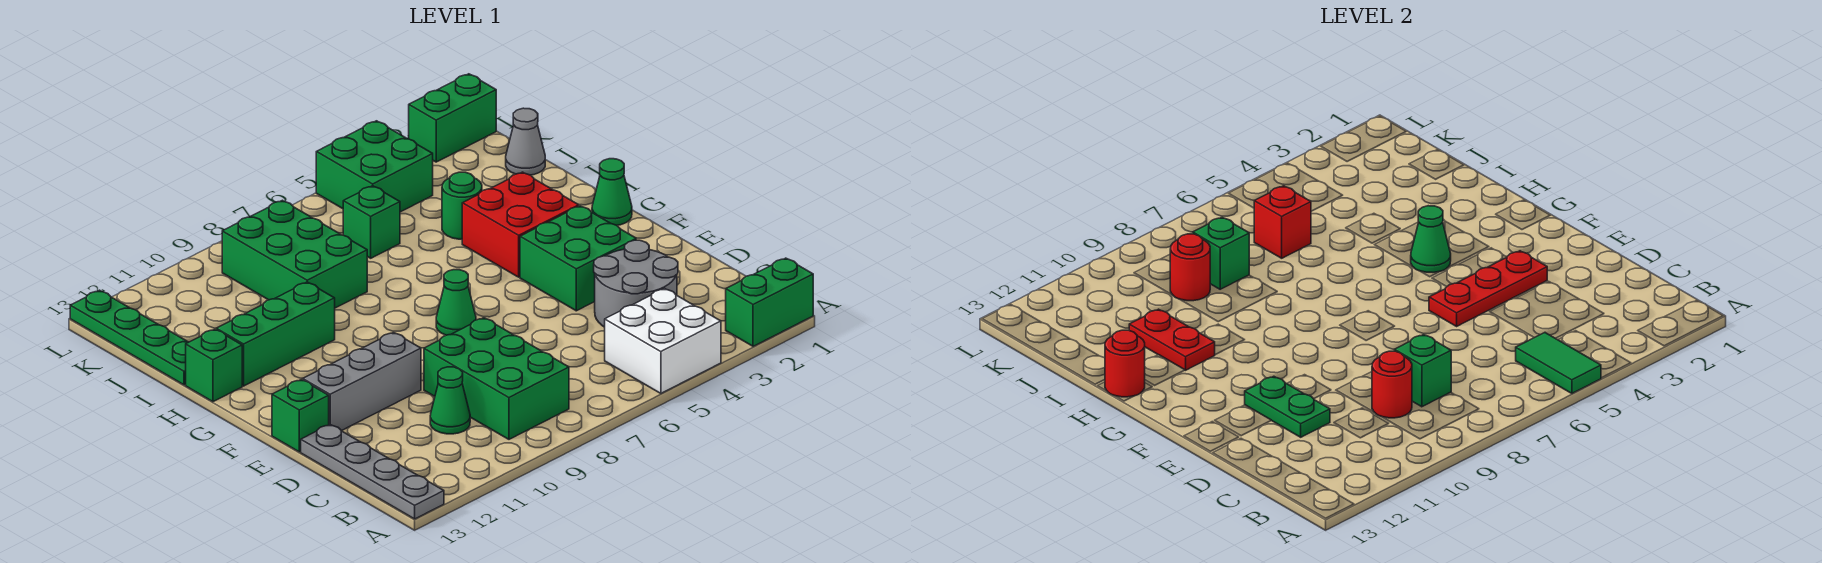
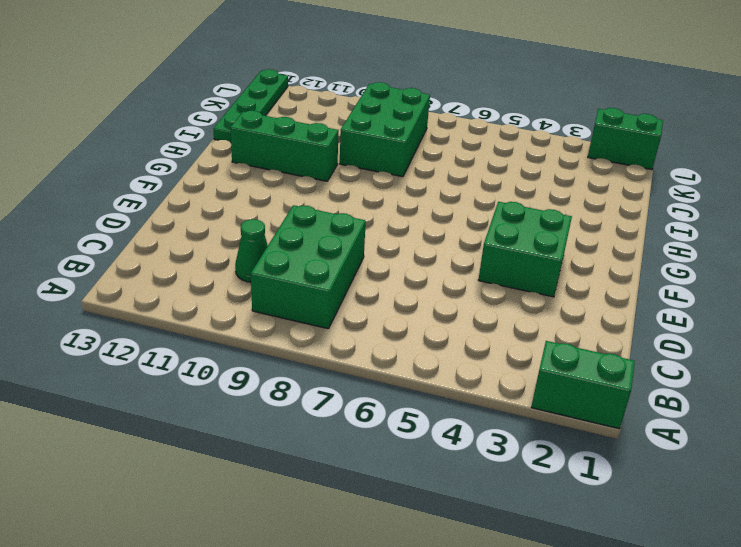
none -> white 2x2 brick [605,288,721,393]
none -> grey 1x4 plate [301,425,444,519]
none -> grey 2x2 round brick [594,240,678,327]
none -> grey 1x3 brick [303,332,421,431]

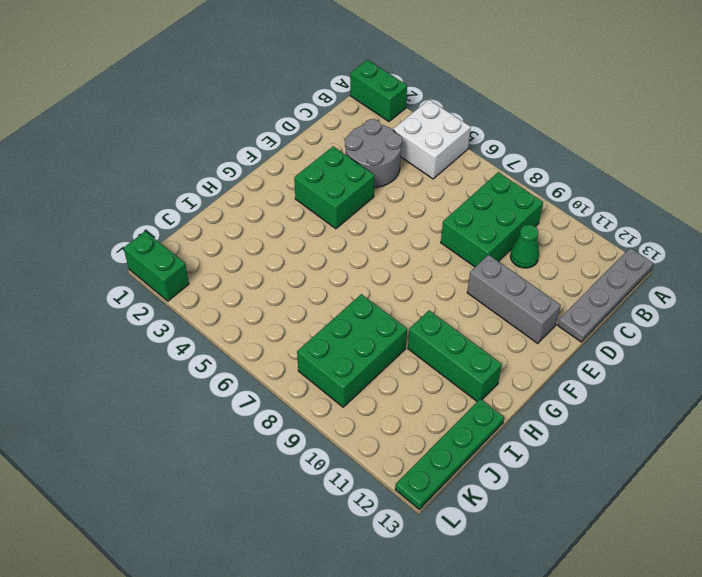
none -> green 1x1 brick [272,379,329,452]
none -> green 1x1 cone [436,270,476,335]
none -> green 1x1 cone [592,159,632,225]
none -> red 2x2 brick [462,172,579,277]

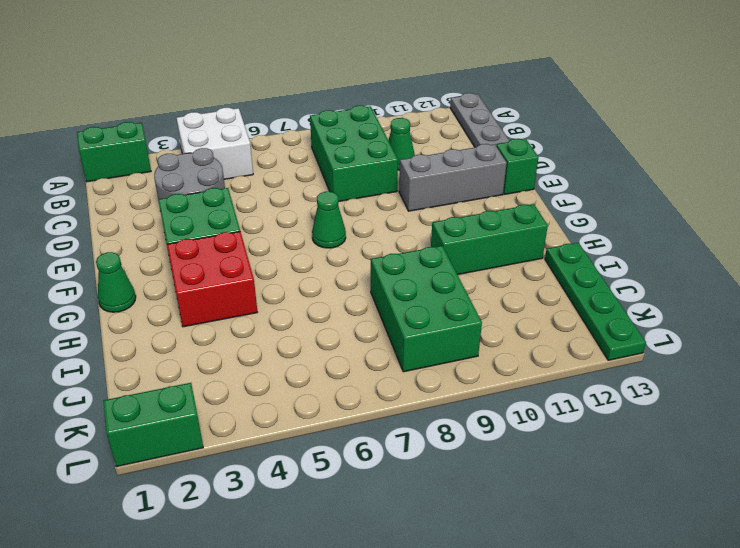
none -> green 1x1 brick [186,329,242,402]
none -> green 1x1 round brick [442,172,482,239]
none -> grey 1x1 cone [506,108,545,175]
none -> green 1x1 brick [343,186,400,258]

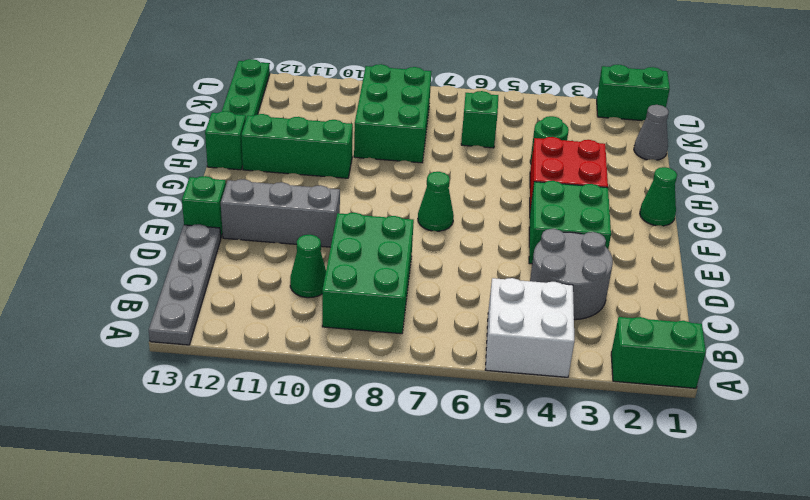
none -> green 2x2 brick [316,121,433,212]
none -> green 1x2 tile [1516,333,1601,393]
none -> green 1x1 brick [1394,334,1451,407]
none -> red 1x1 round brick [1372,351,1412,418]

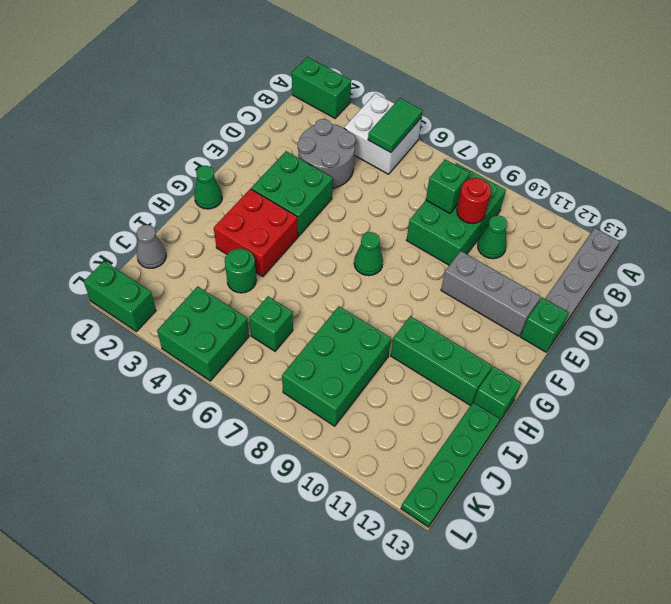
none -> green 1x2 plate [1245,376,1330,437]
none -> red 1x3 plate [1429,251,1547,326]
none -> green 1x1 cone [1411,206,1451,272]
none -> red 1x2 plate [1129,309,1215,370]

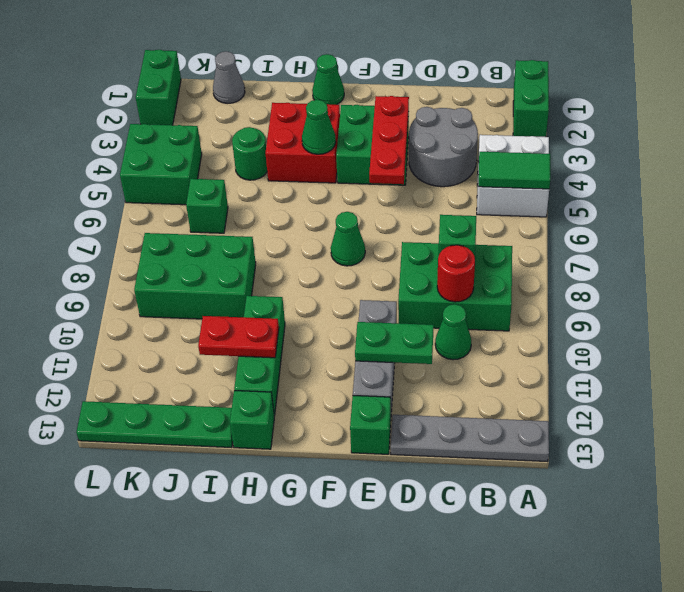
none -> red 1x1 round brick [1105,330,1145,397]
none -> red 1x1 brick [1254,186,1311,258]
none -> green 1x1 brick [1193,217,1249,289]
none -> red 1x1 round brick [1170,234,1210,301]

